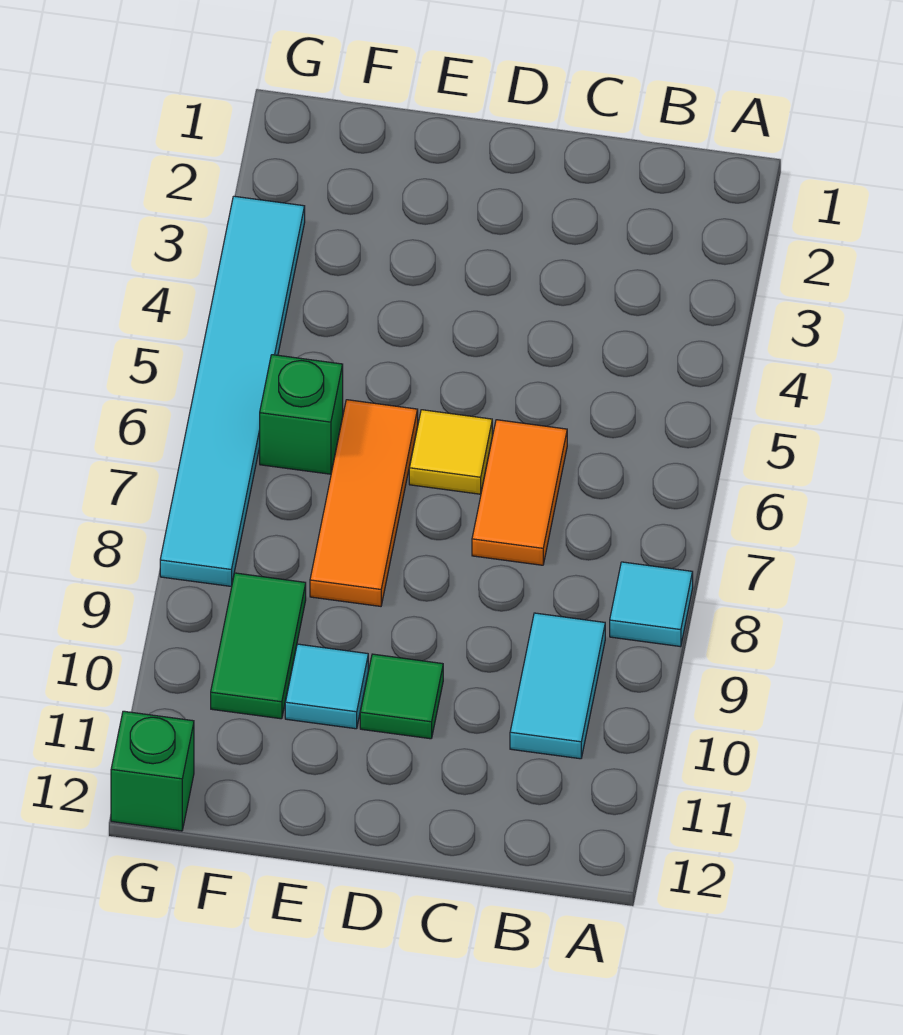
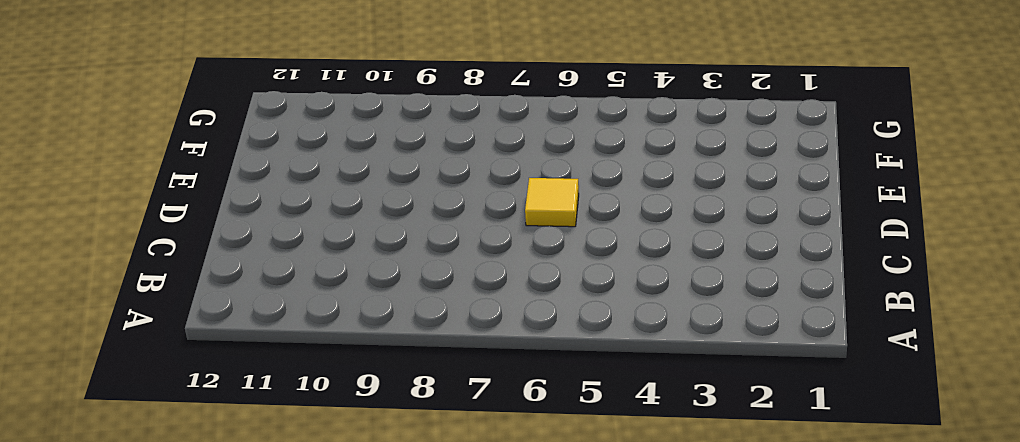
none -> cyan 1x1 tile [610,562,693,647]
none -> cyan 1x2 tile [510,613,605,759]

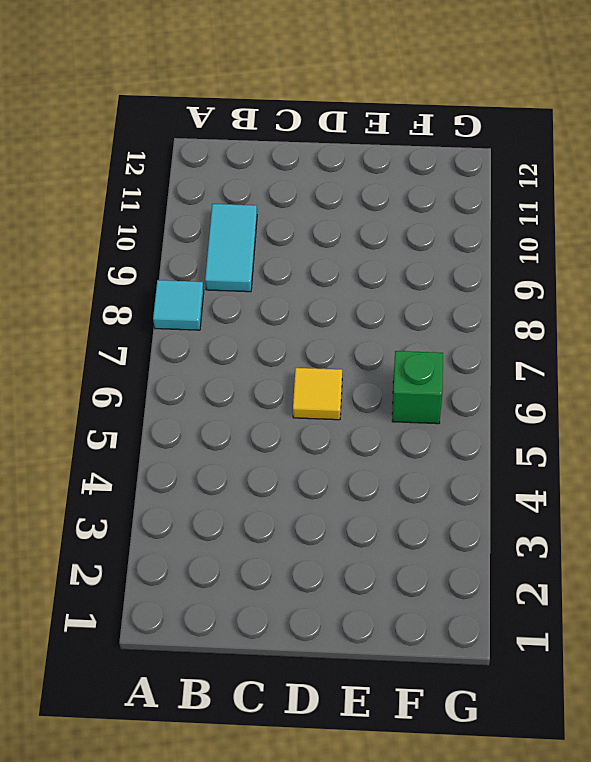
none -> orange 1x2 tile [472,420,567,565]
none -> green 1x1 tile [360,654,443,739]

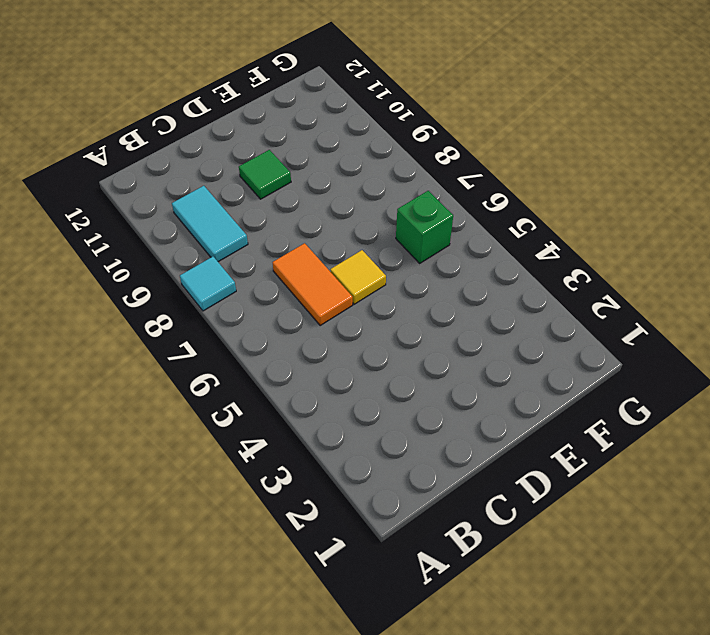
none -> orange 1x3 tile [310,400,418,606]
none -> cyan 1x1 tile [285,644,368,729]

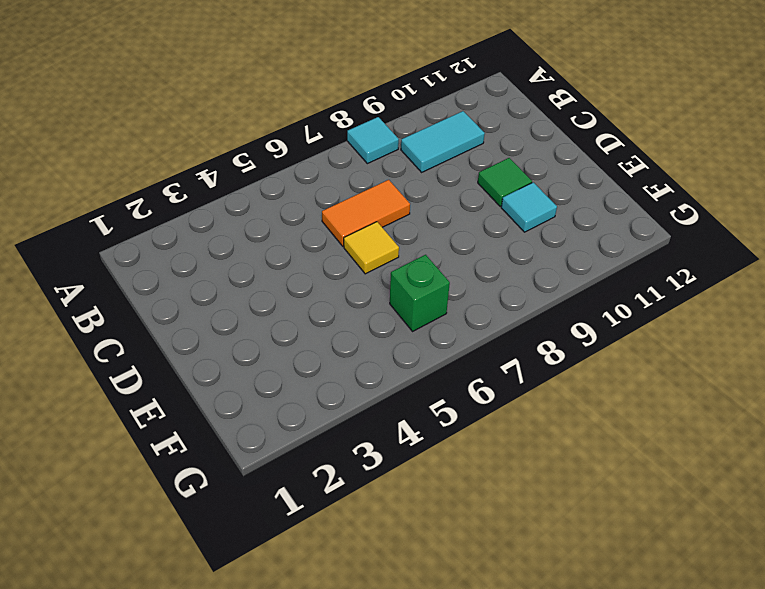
none -> orange 1x3 tile [310,400,418,606]
none -> green 1x2 tile [211,573,306,719]

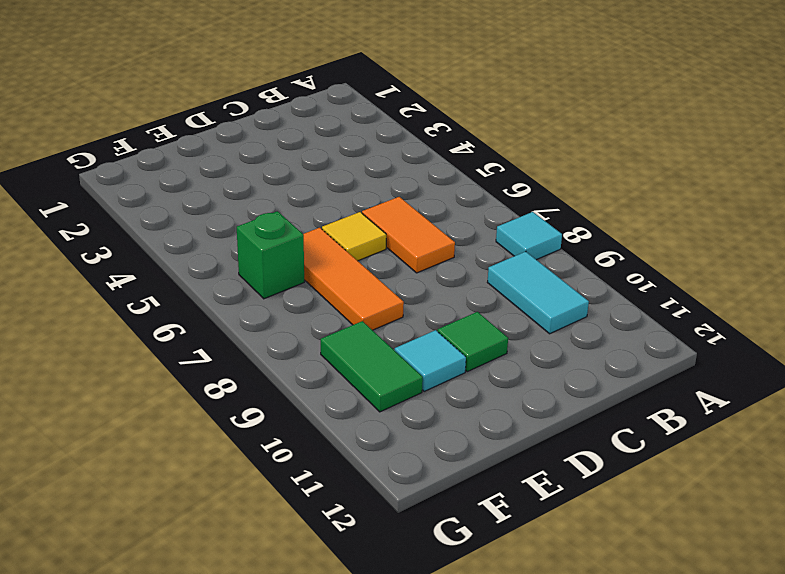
none -> cyan 1x6 tile [160,196,305,586]
none -> green 1x1 brick [111,711,194,831]

